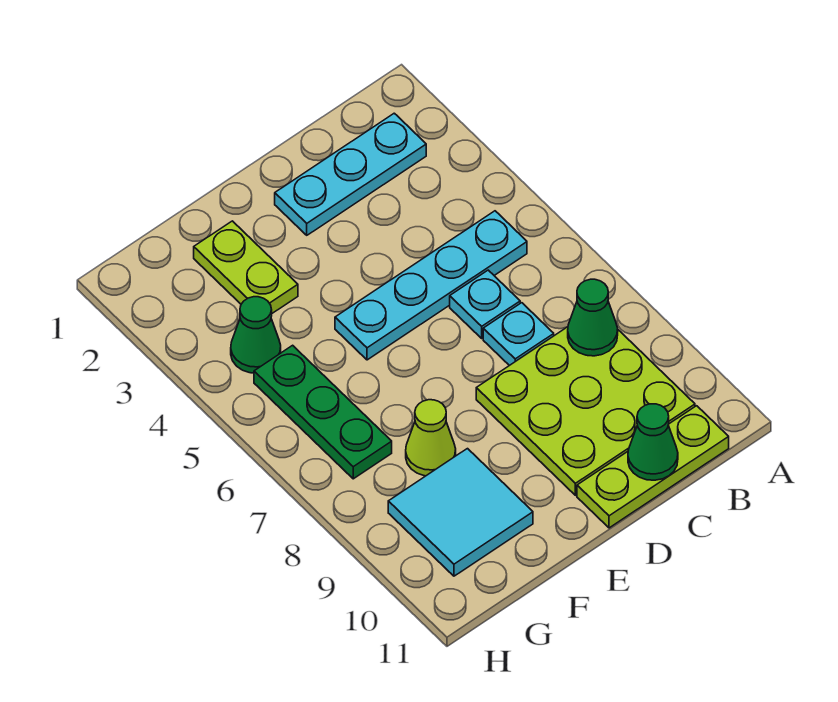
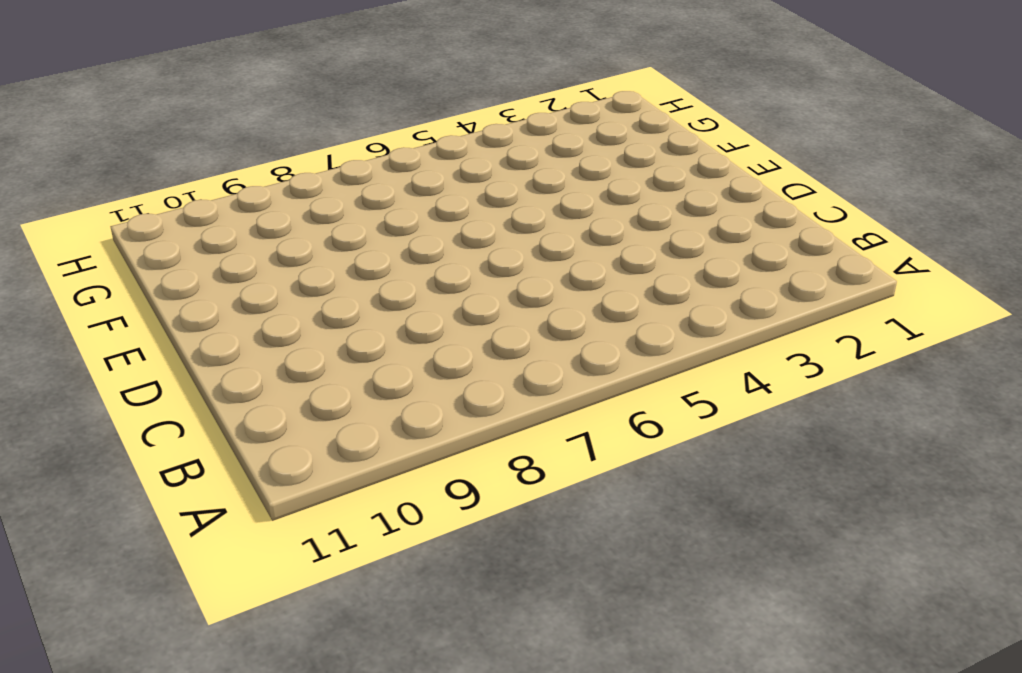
none -> cyan 1x3 plate [275,113,426,235]
none -> cyan 1x4 plate [335,211,527,360]
none -> lime 3x3 plate [476,327,695,495]

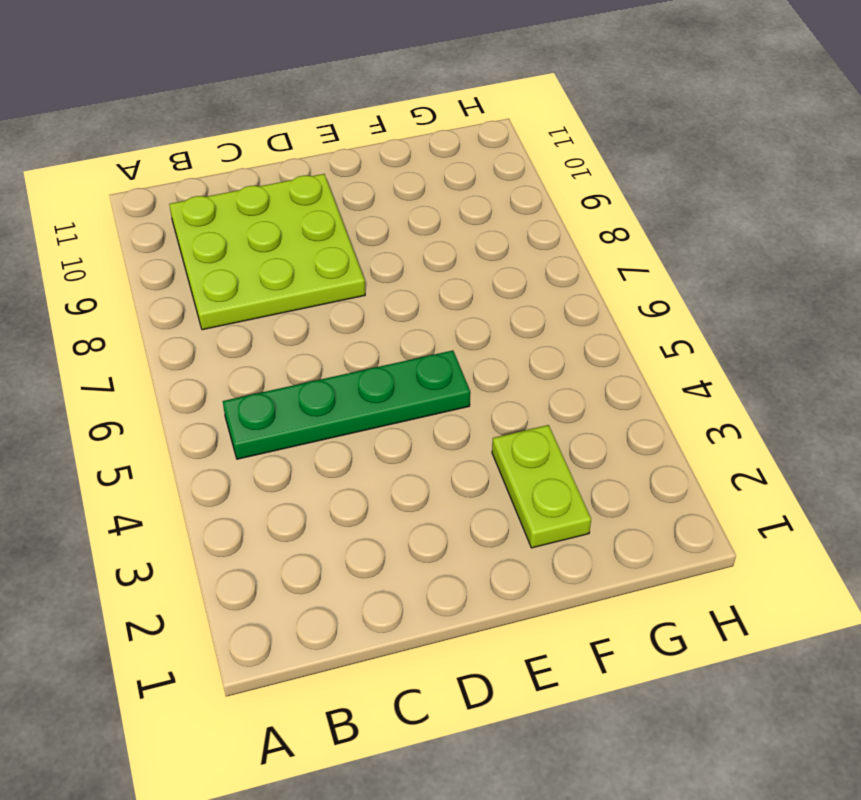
green 1x4 plate [223,350,470,459] -> cyan 1x4 plate [335,211,527,360]
none -> cyan 1x3 plate [275,113,426,235]
none -> lime 1x3 plate [577,406,729,528]
none -> cyan 1x1 plate [450,270,520,338]

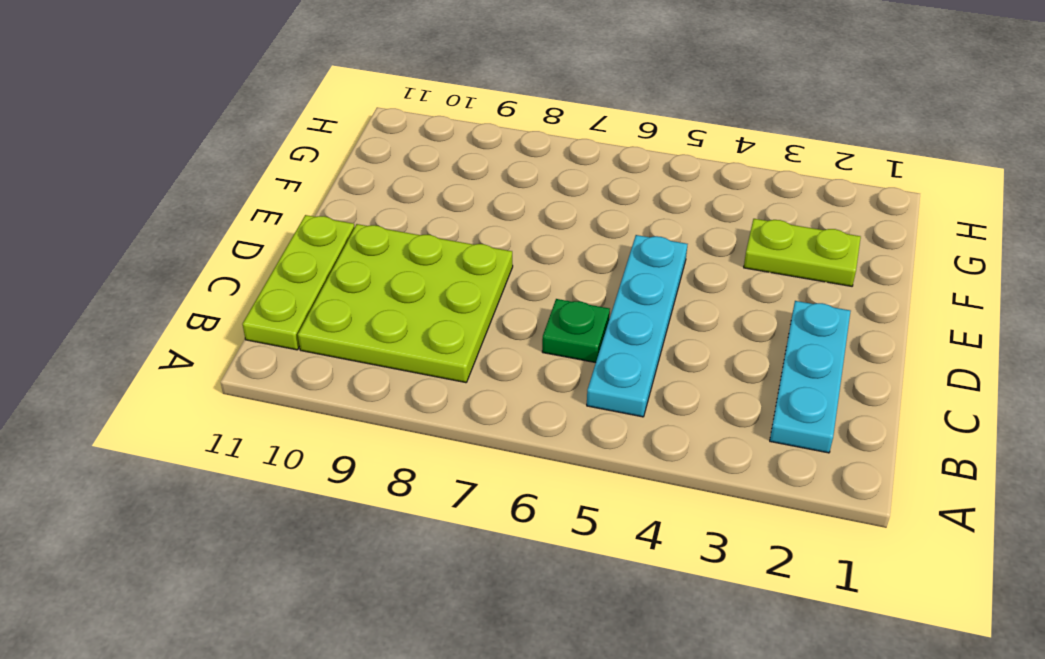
green 1x1 plate [542,299,610,363] -> cyan 1x1 plate [450,270,520,338]
none -> cyan 1x1 plate [483,303,554,366]
none -> lime 1x1 cone [406,400,456,476]
none -> cyan 2x2 tile [388,449,533,576]

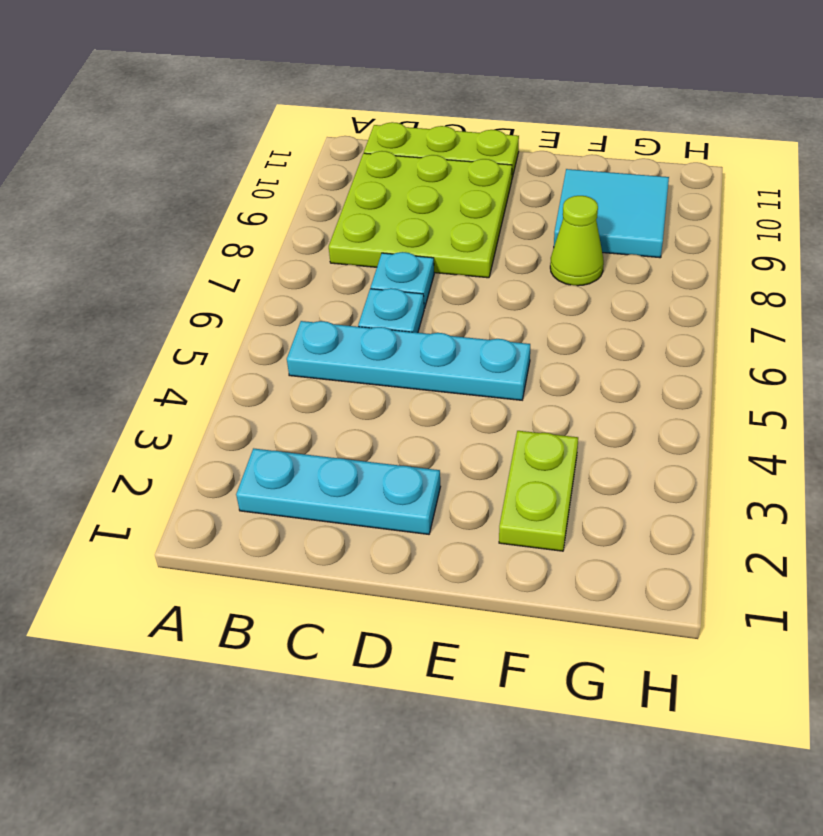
none -> green 1x1 cone [231,297,281,373]
none -> green 1x3 plate [254,345,392,479]
none -> green 1x1 cone [568,279,618,356]

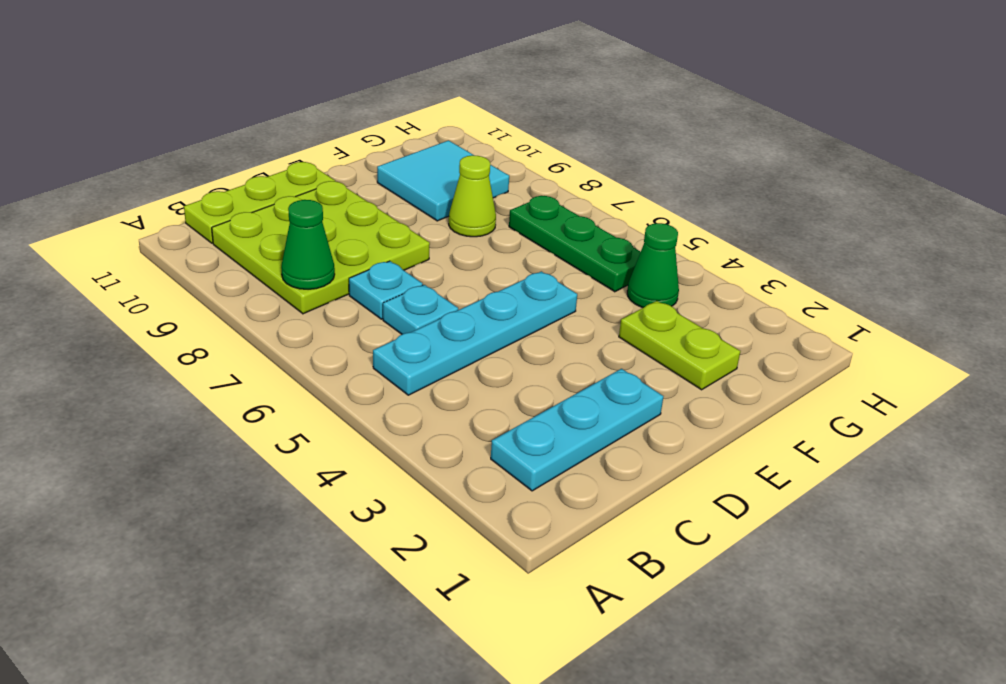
none -> green 1x1 cone [628,404,678,480]

